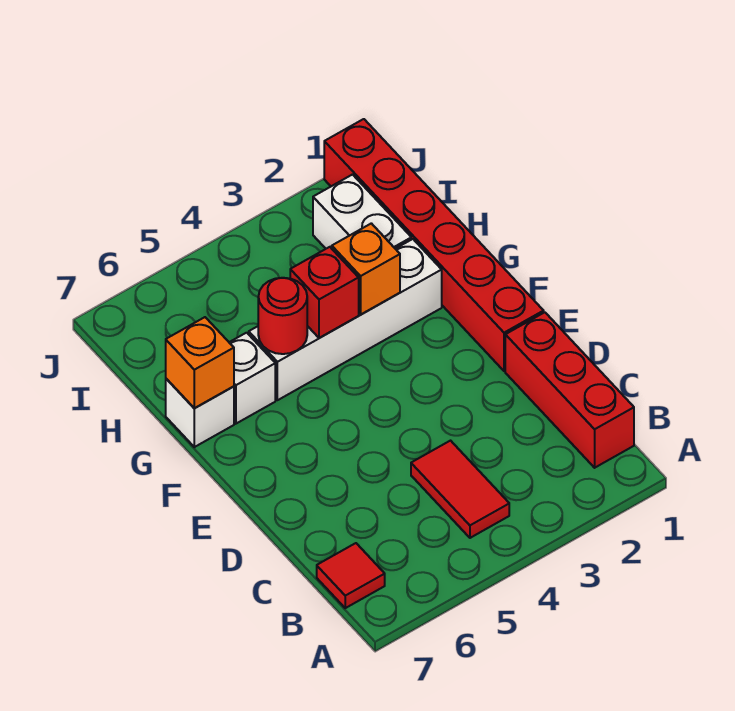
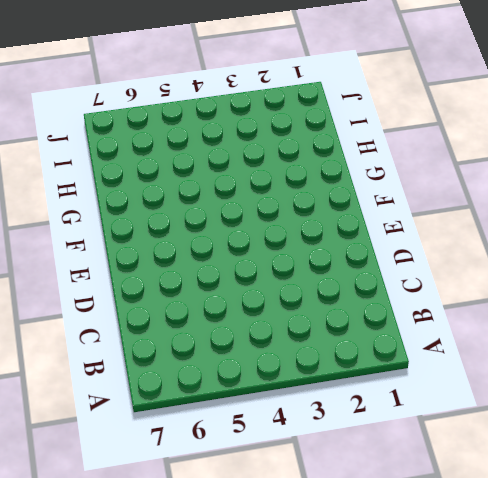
none -> red 1x3 brick [505,312,634,468]
none -> red 1x2 tile [411,441,509,538]
none -> red 1x1 tile [317,543,385,608]

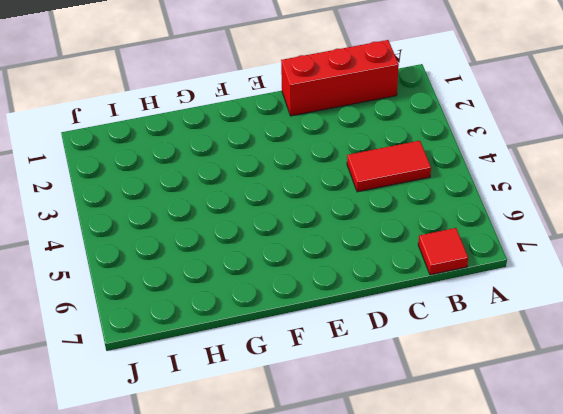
none -> red 1x6 brick [324,119,544,371]
none -> white 1x4 brick [249,239,442,400]
none -> white 1x1 brick [229,333,275,424]

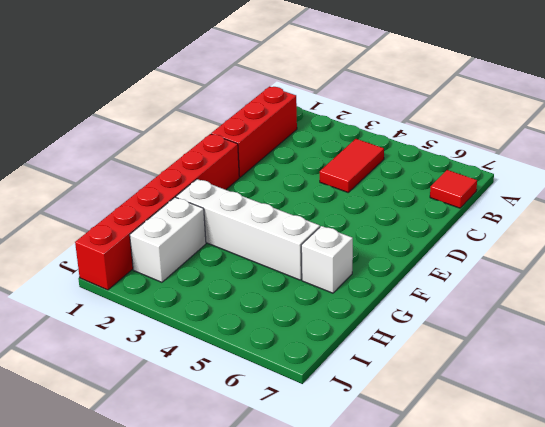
none -> white 1x1 brick [166,379,234,447]
none -> orange 1x1 brick [332,223,400,314]
none -> red 1x1 brick [290,247,359,338]

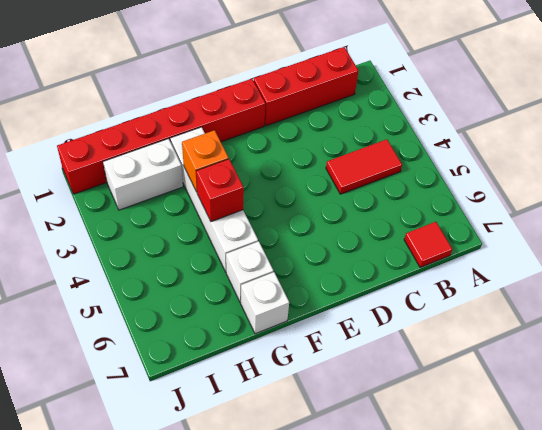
none -> red 1x1 round brick [258,278,307,354]
none -> orange 1x1 brick [166,317,234,408]

